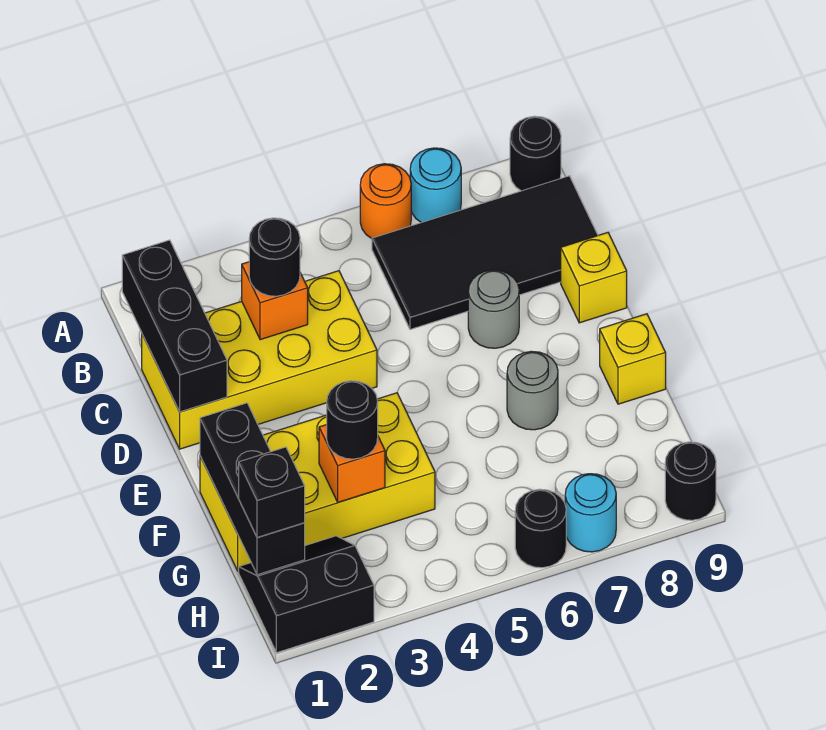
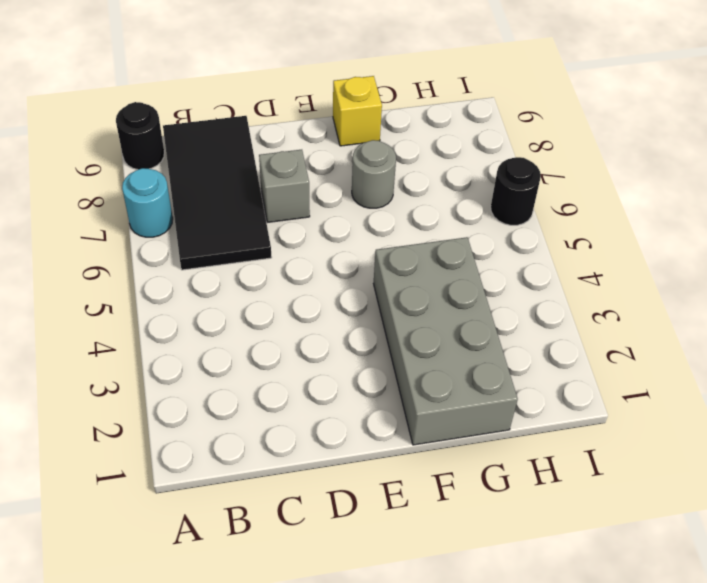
grey 1x1 brick [259,150,310,222] -> grey 1x1 round brick [468,270,519,348]
grey 2x4 brick [374,237,518,445] -> yellow 2x4 brick [200,393,435,571]
none -> orange 1x1 round brick [360,164,411,239]
none -> yellow 2x4 brick [142,271,377,449]
none -> yellow 1x1 brick [561,233,627,323]

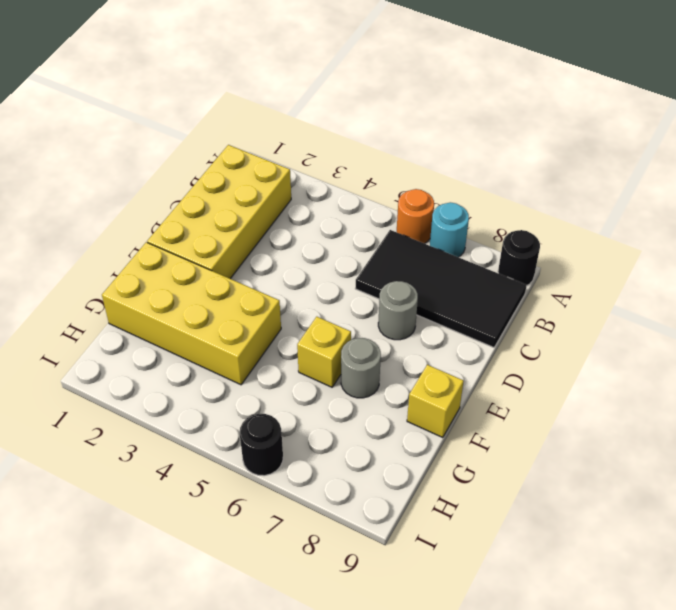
yellow 2x4 brick [147,145,291,279] -> yellow 2x4 brick turned to [142,271,377,449]
yellow 1x1 brick [297,317,351,387] -> yellow 1x1 brick moved to [561,233,627,323]
none -> black 2x2 slope [239,536,374,653]
none -> cyan 1x1 round brick [565,474,616,552]
none -> black 1x1 round brick [665,442,716,520]

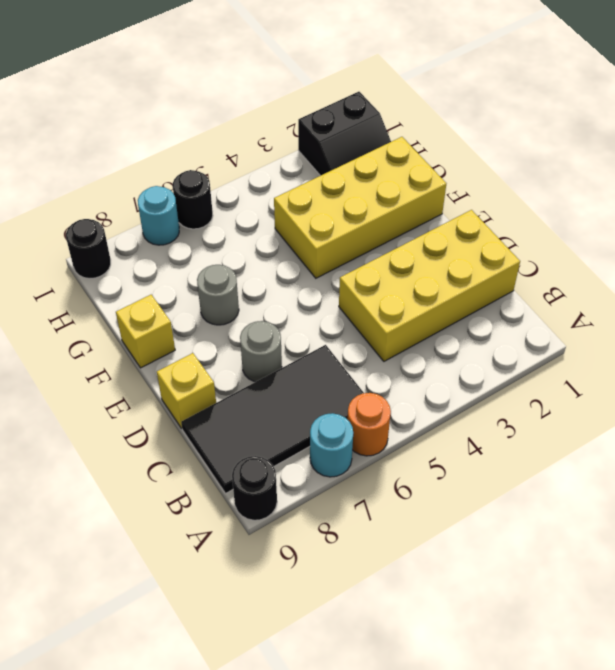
none -> black 1x3 brick [122,240,227,412]
none -> orange 1x1 brick [242,262,308,340]
none -> black 1x3 brick [200,403,305,575]

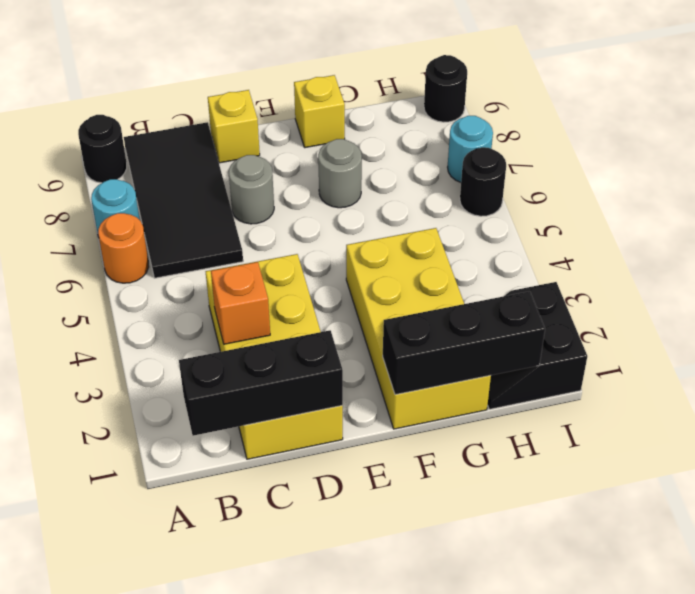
none -> orange 1x1 brick [319,425,385,502]
none -> black 1x1 round brick [249,218,300,296]
none -> black 1x1 round brick [327,381,378,459]

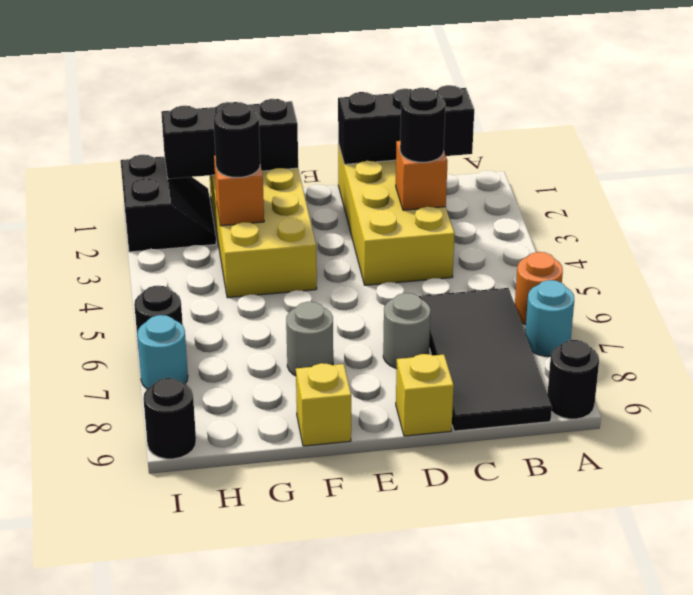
none -> black 1x1 brick [239,447,305,538]

